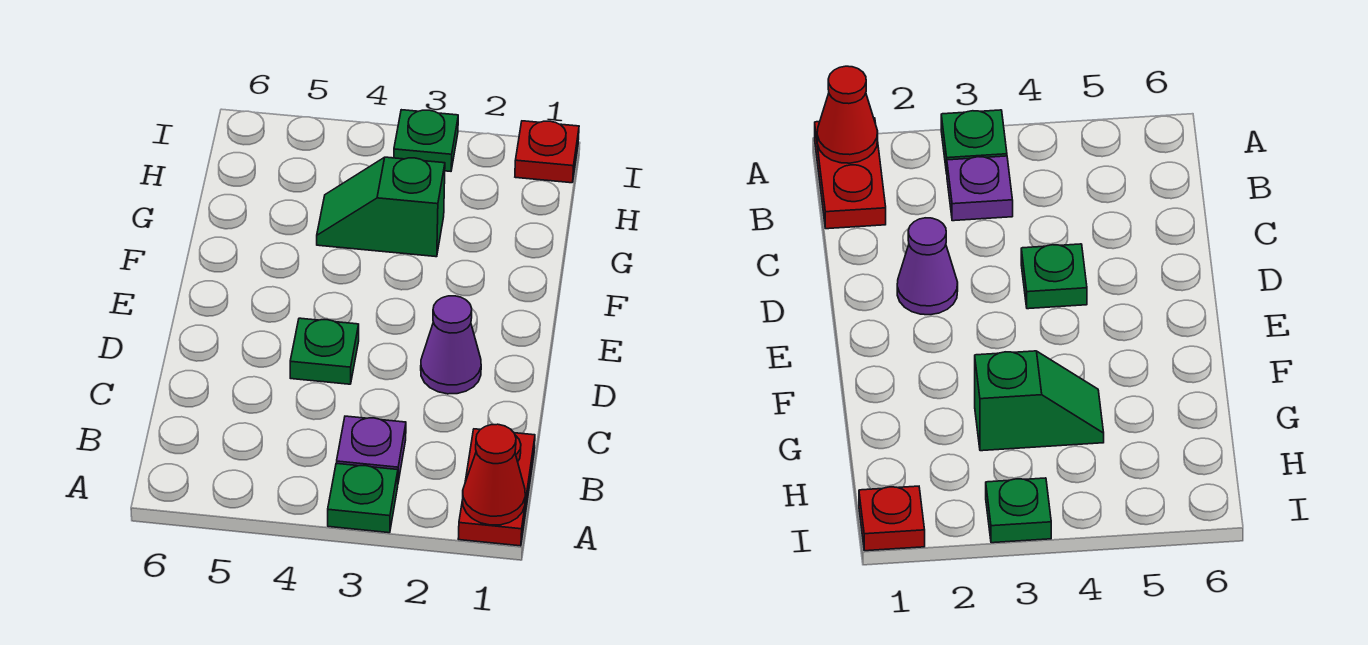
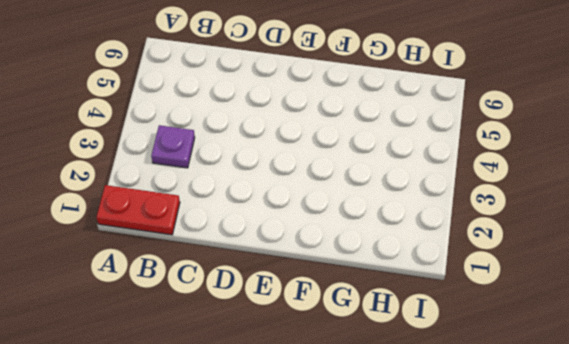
none -> green 1x1 plate [328,463,398,533]
none -> purple 1x1 cone [421,296,481,394]

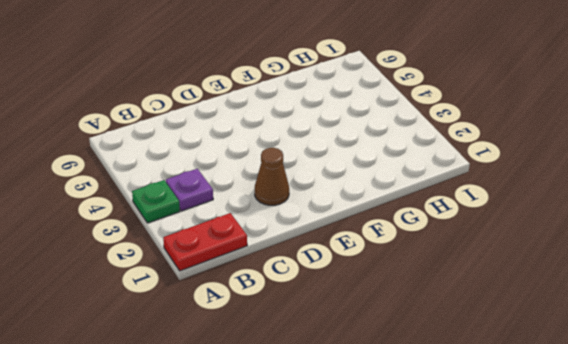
brown 1x1 cone [255,148,289,205] -> purple 1x1 cone [421,296,481,394]
none -> green 1x1 plate [290,318,359,384]
none -> green 1x2 slope [317,157,445,257]

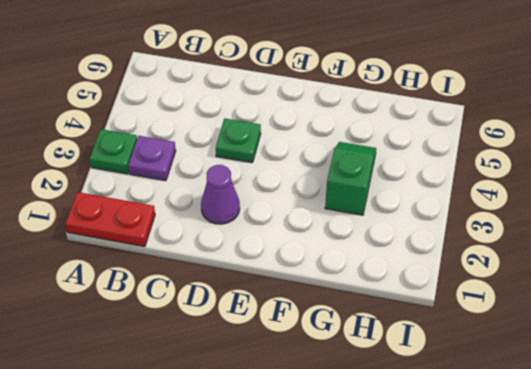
none -> red 1x1 plate [515,121,579,183]
none -> green 1x1 plate [394,110,458,171]

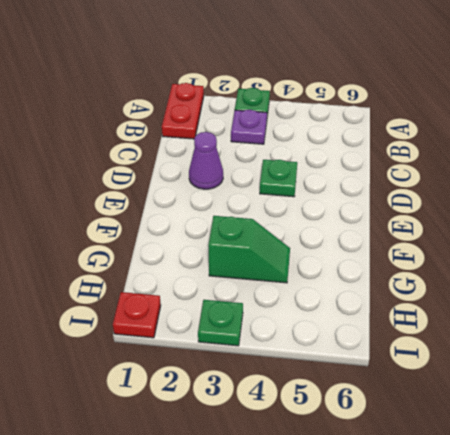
none -> red 1x1 cone [463,424,525,525]

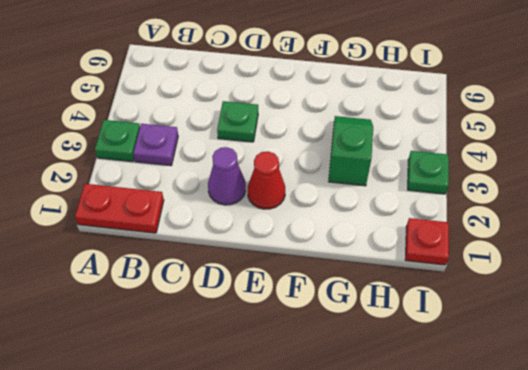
red 1x1 cone [248,151,285,209] -> red 1x1 cone moved to [463,424,525,525]

